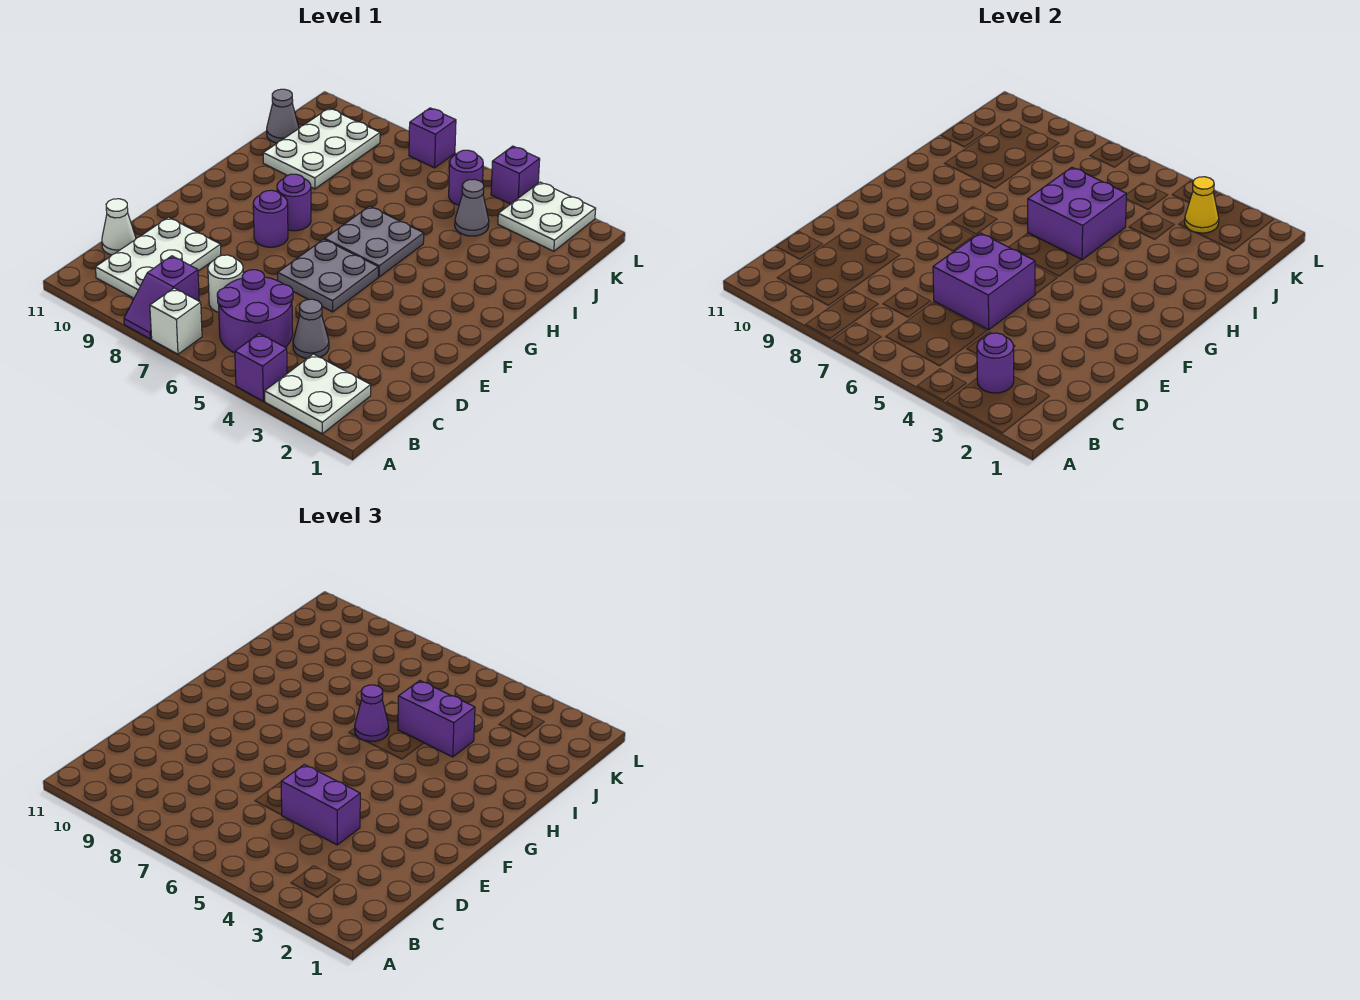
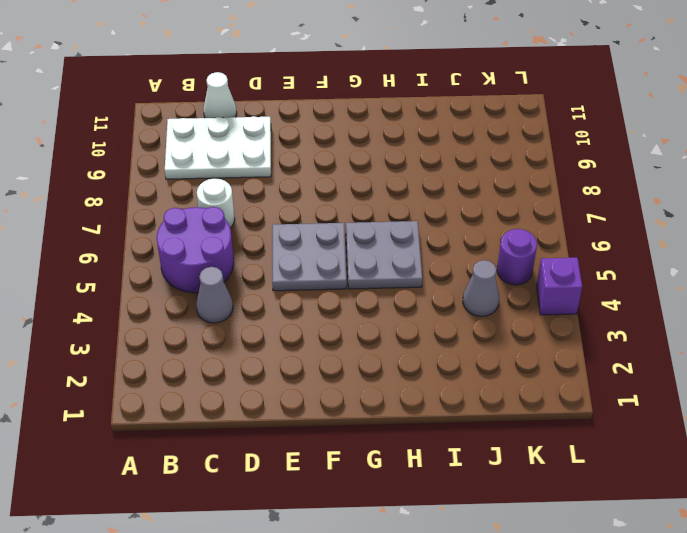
none -> white 2x2 plate [265,354,371,434]
none -> purple 1x1 brick [235,334,287,401]
none -> white 1x1 brick [150,288,202,354]

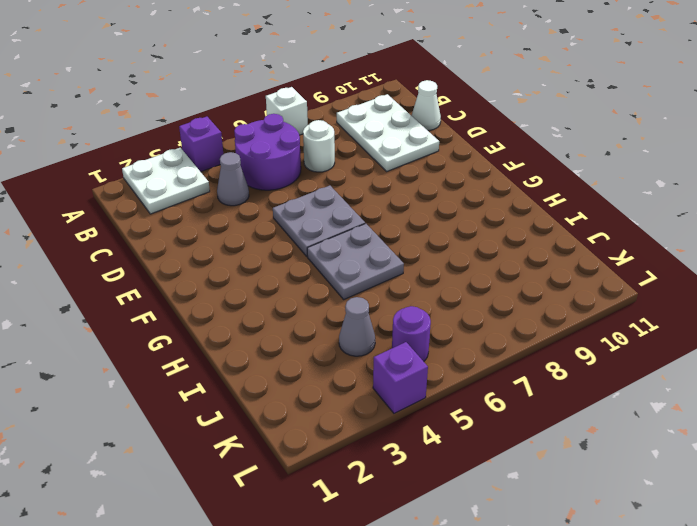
none -> purple 1x2 slope [124,256,199,339]
none -> purple 1x1 round brick [253,190,288,247]
none -> purple 1x1 round brick [277,174,311,231]

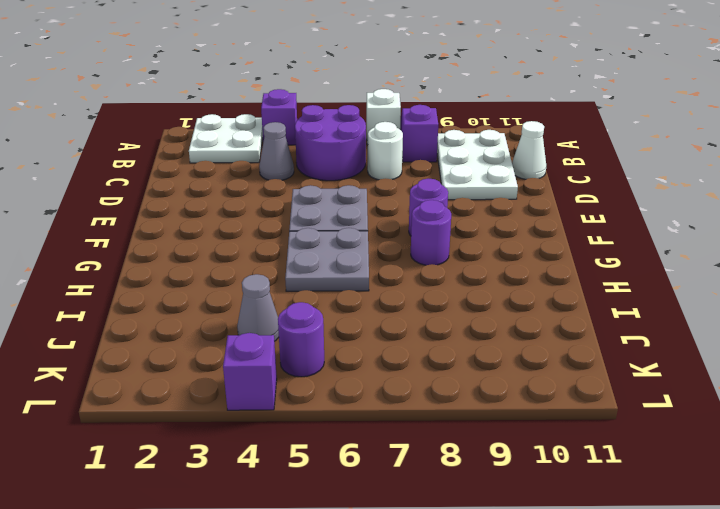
none -> white 2x3 plate [263,108,380,189]
none -> grey 1x1 cone [267,89,299,143]
none -> white 2x2 plate [498,182,596,251]

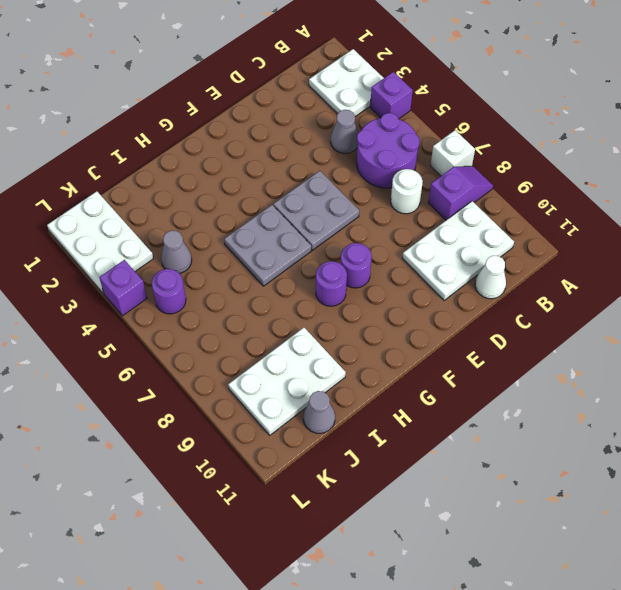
white 2x3 plate [47,191,153,294] -> white 2x2 plate [498,182,596,251]
none -> purple 1x1 brick [409,108,456,168]
none -> purple 1x1 round brick [977,333,1014,393]
none -> purple 2x2 brick [933,233,1035,330]

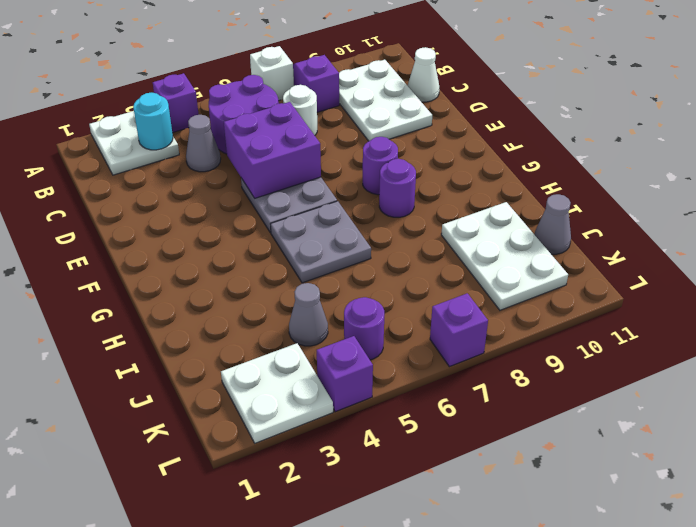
cyan 1x1 round brick [133,93,173,150] -> purple 1x1 round brick [977,333,1014,393]
none -> purple 2x2 brick [1028,167,1126,260]
none -> yellow 1x1 cone [1185,177,1219,233]
none -> purple 1x2 brick [281,765,360,845]

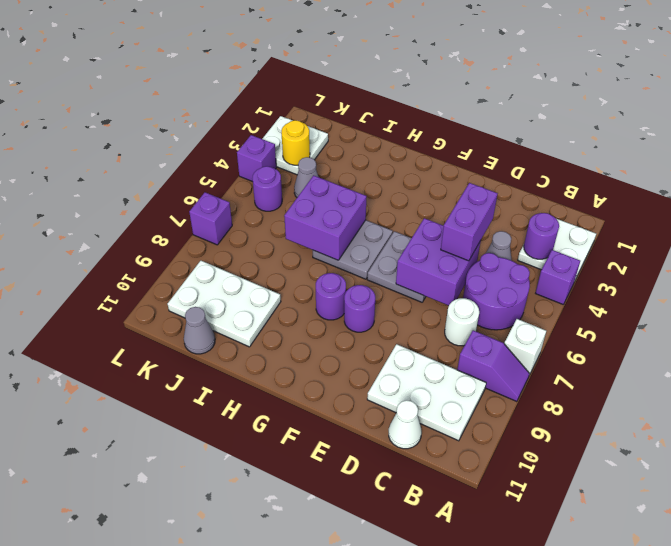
yellow 1x1 round brick [282,120,310,165] -> yellow 1x1 cone [1185,177,1219,233]
none -> purple 1x1 cone [355,685,389,741]
none -> purple 1x2 brick [398,681,475,757]

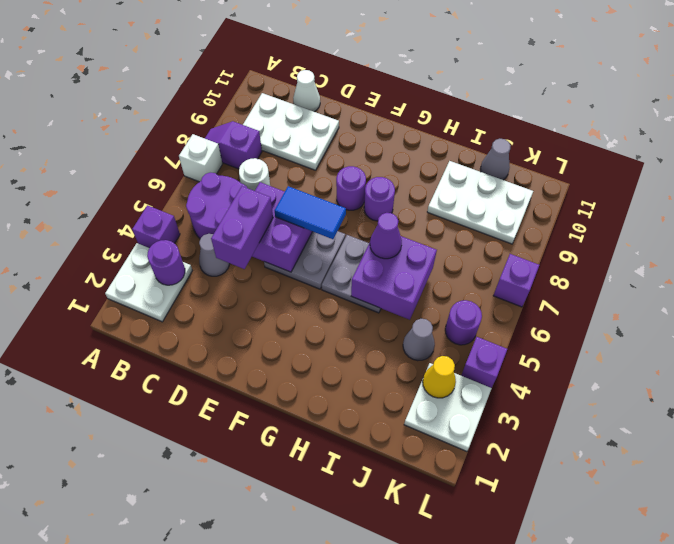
blue 1x2 tile [275,186,346,239] -> none
none -> purple 1x2 brick [398,681,475,757]

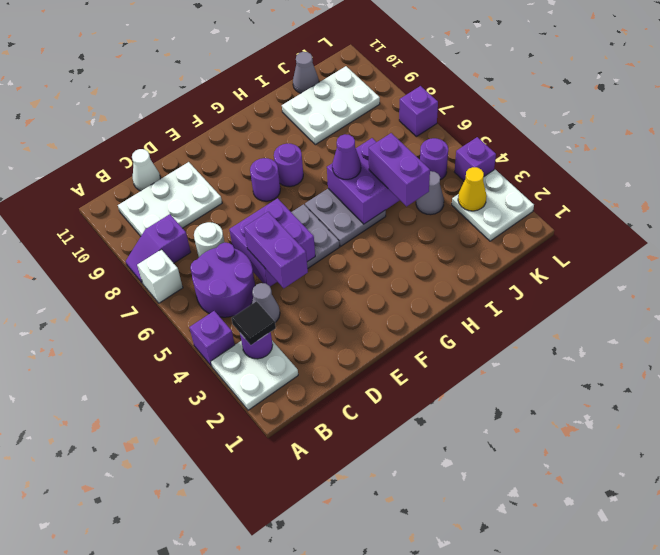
black 1x1 tile [232,301,276,345] -> none

